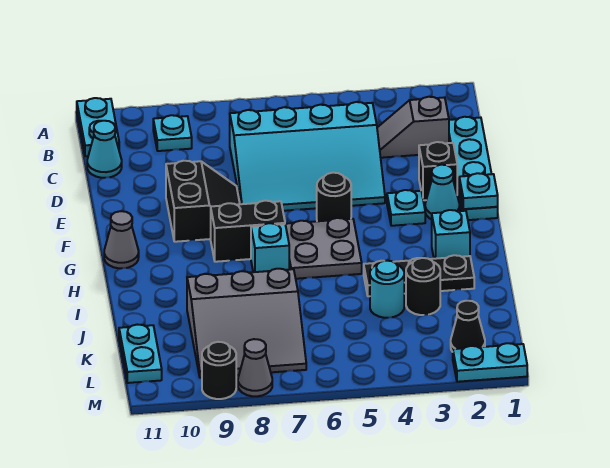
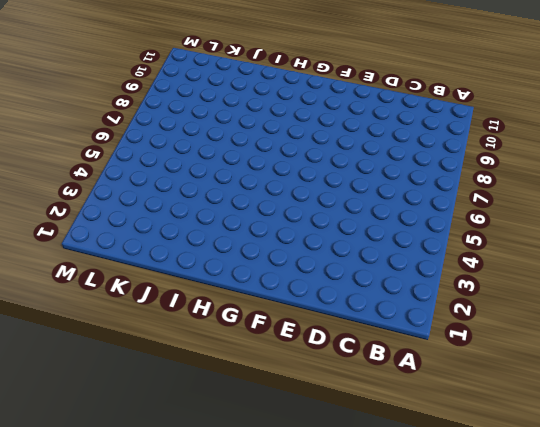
none -> cyan 1x2 plate [77,98,119,156]
none -> cyan 1x1 plate [153,115,192,151]
none -> cyan 1x4 plate [449,117,498,220]

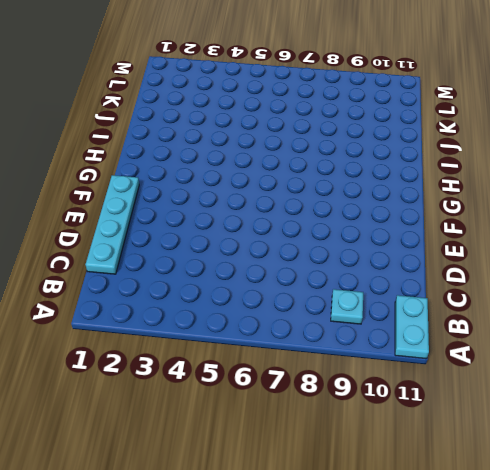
none -> grey 1x2 slope [377,97,449,158]
none -> cyan 3x4 slope [230,102,385,211]
none -> cyan 1x1 cone [87,121,122,178]

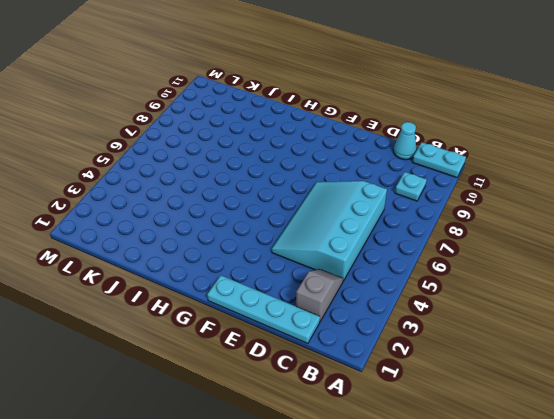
none -> black 1x1 brick [419,142,457,200]
none -> black 2x2 slope [166,161,240,242]
none -> cyan 1x1 cone [425,165,460,219]

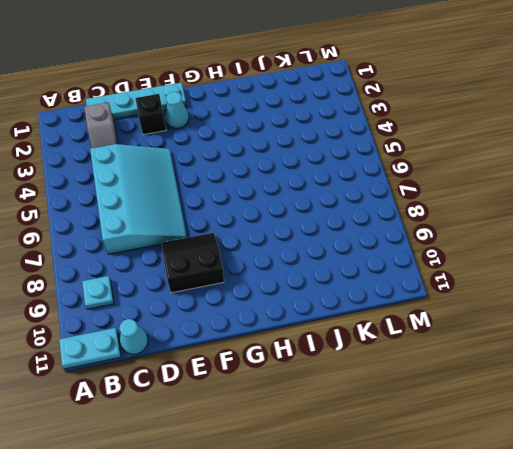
none -> cyan 1x1 plate [387,190,425,226]
none -> black 1x1 round brick [317,173,351,221]
none -> grey 2x2 plate [285,218,362,279]

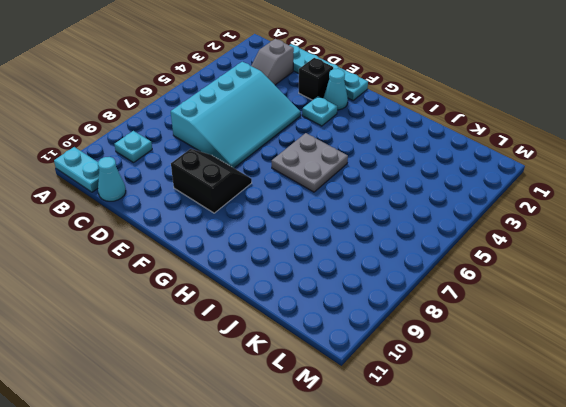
none -> black 1x1 round brick [317,173,351,221]
none -> black 1x2 brick [211,201,285,262]
none -> grey 1x1 cone [104,211,139,268]

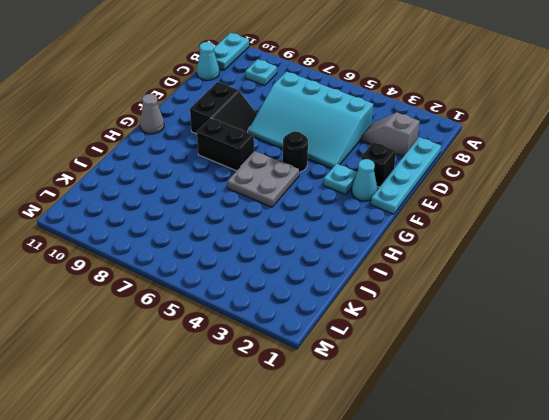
none -> cyan 1x1 brick [432,210,470,259]
none -> cyan 1x1 brick [251,223,289,272]
none -> black 1x3 plate [364,255,474,296]

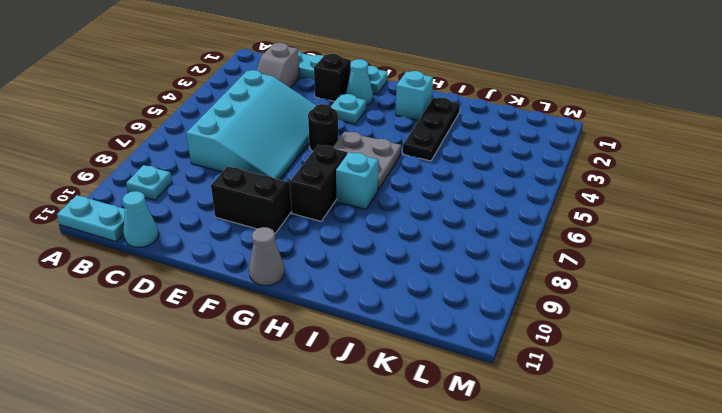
none -> black 1x1 round brick [406,258,440,315]
none -> cyan 1x1 round brick [370,261,404,318]
none -> grey 3x3 slope [187,269,306,378]

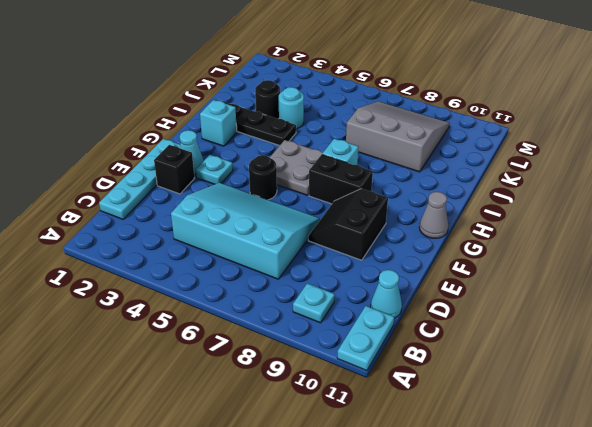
none -> grey 1x2 slope [377,97,449,158]
none -> cyan 1x2 plate [119,325,162,383]
none -> black 1x1 cone [451,301,485,352]

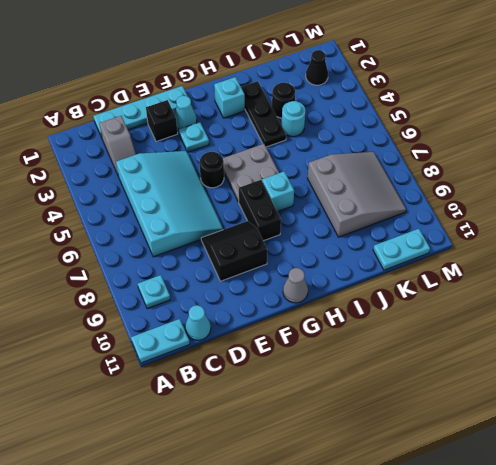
none -> cyan 1x2 plate [453,343,527,382]
none -> grey 1x1 cone [238,339,272,396]
none -> black 1x1 round brick [202,342,236,399]

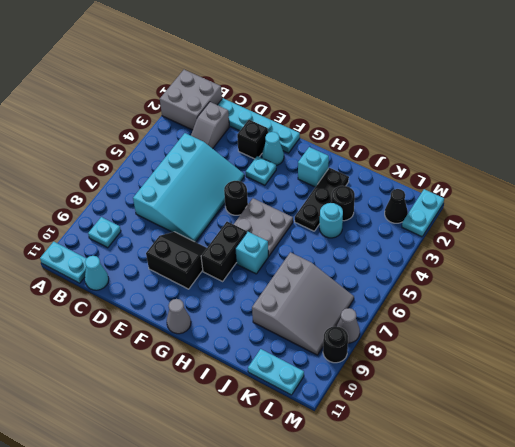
grey 2x2 brick [160,70,222,130] -> none
none -> cyan 1x1 plate [459,173,498,209]

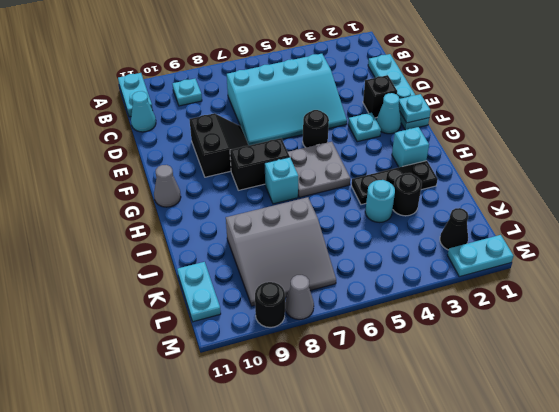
none -> grey 1x2 slope [377,97,449,158]

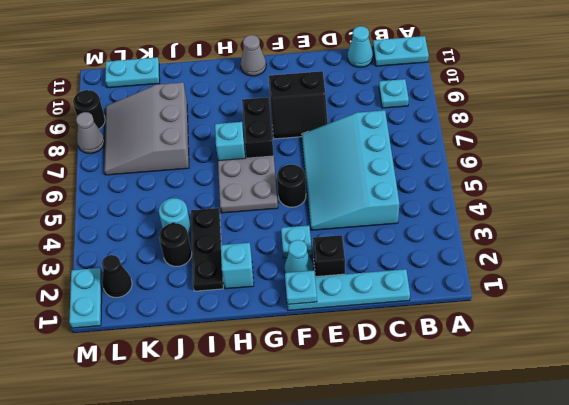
none -> grey 1x2 slope [377,97,449,158]

